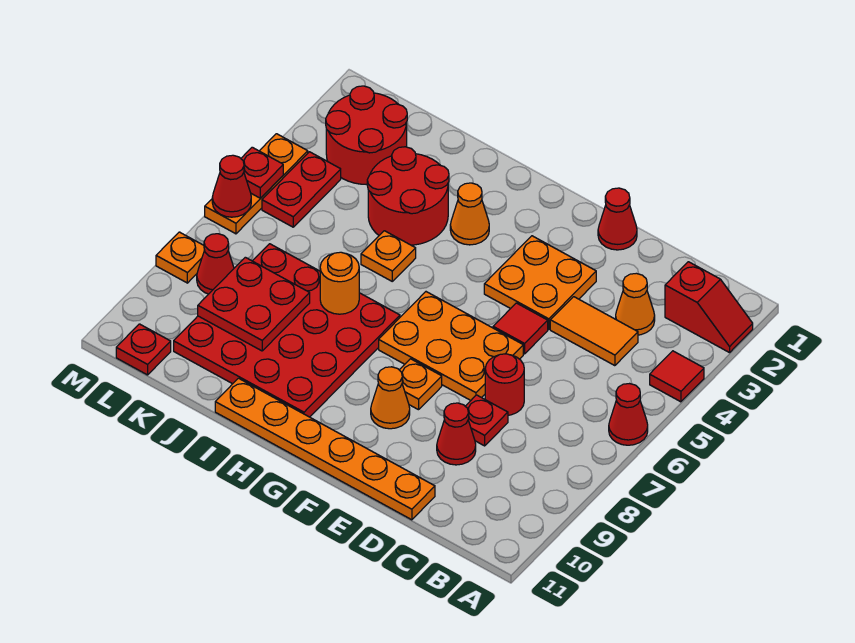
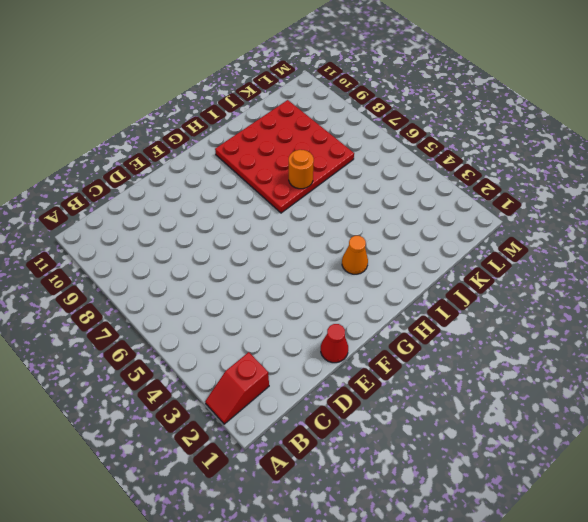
none -> red 1x1 tile [650,351,704,402]
none -> red 1x1 cone [609,384,648,445]
none -> orange 1x1 cone [616,273,655,335]

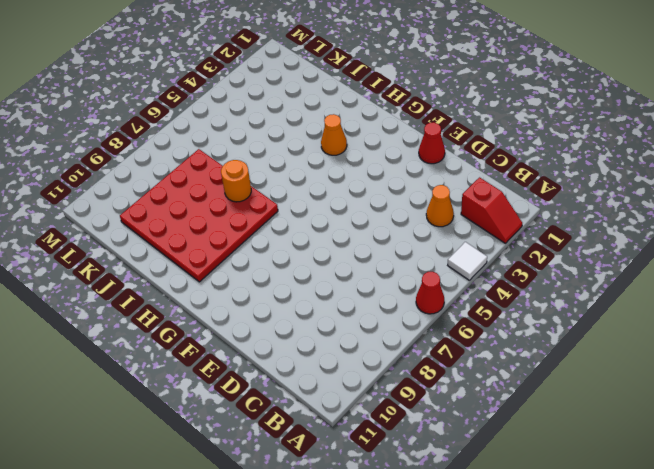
white 1x1 tile [448,242,487,280] -> red 1x1 tile [650,351,704,402]
none -> orange 1x2 tile [550,297,638,366]
none -> red 1x1 round brick [485,354,524,415]
none -> red 1x1 plate [465,395,508,446]

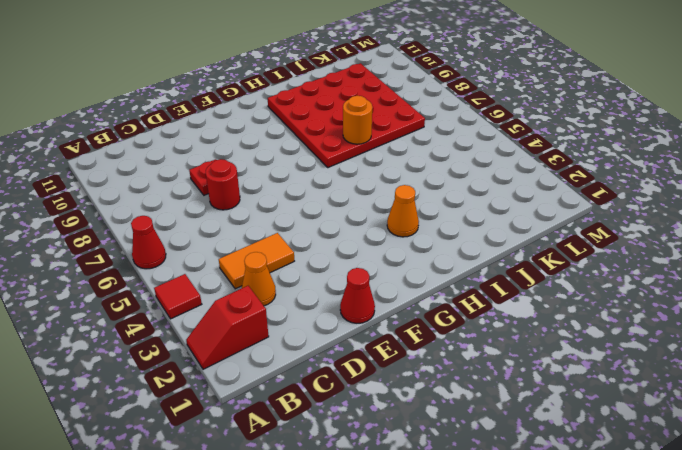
none -> red 1x1 cone [437,403,476,465]
none -> orange 1x6 plate [215,378,435,520]
none -> orange 2x2 plate [484,236,596,329]

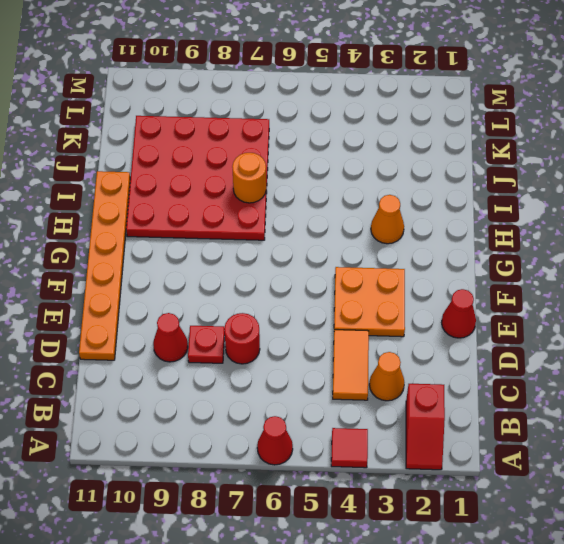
none -> red 1x1 tile [493,303,548,354]
none -> orange 2x3 plate [379,292,523,400]
none -> orange 1x1 plate [400,359,442,410]

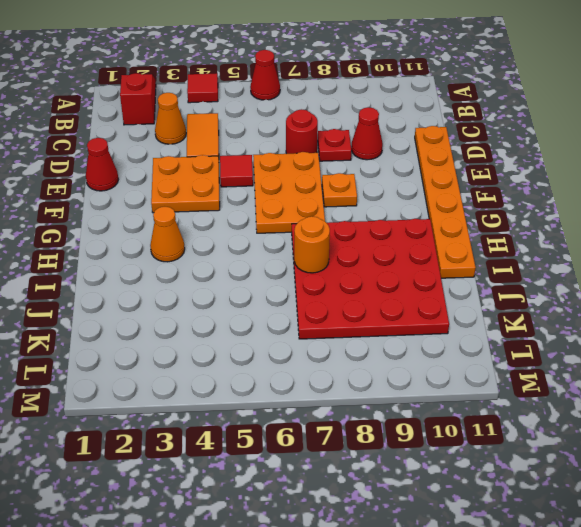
none -> orange 1x1 cone [371,367,410,429]
none -> red 2x2 round brick [367,147,449,245]
none -> orange 1x1 plate [361,231,416,281]

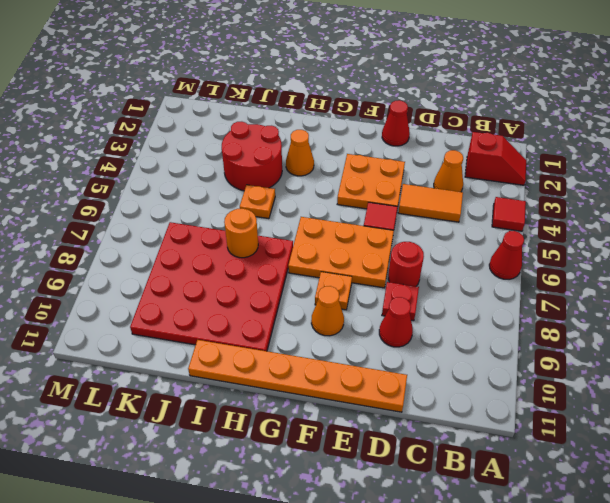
none -> red 2x2 round brick [326,86,407,184]
none -> red 1x2 plate [262,152,341,227]
none -> red 1x1 cone [197,234,234,294]

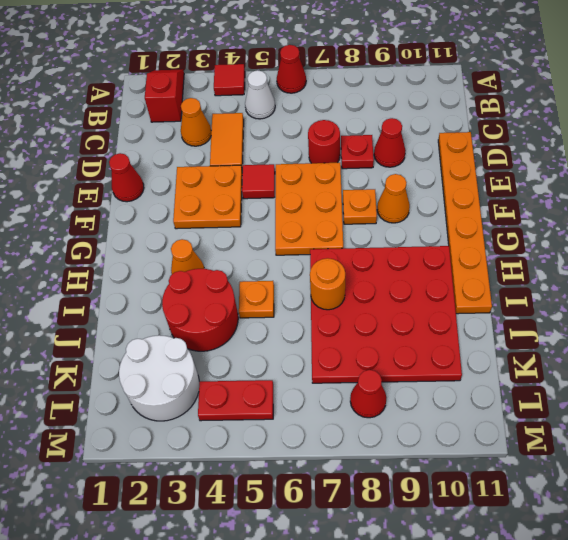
white 1x1 cone [245,70,275,119] -> none
white 2x2 round brick [119,335,199,421] -> red 2x2 round brick [326,86,407,184]
none -> red 1x1 plate [116,324,171,375]
none -> orange 1x3 plate [205,134,308,234]
none -> orange 1x1 plate [156,232,204,283]

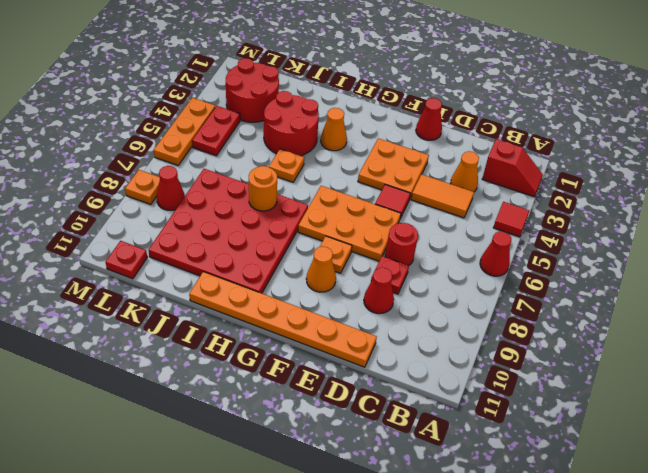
none -> red 2x2 plate [198,257,310,351]
none -> red 1x1 plate [241,147,283,198]
none -> red 1x1 cone [212,155,251,217]

